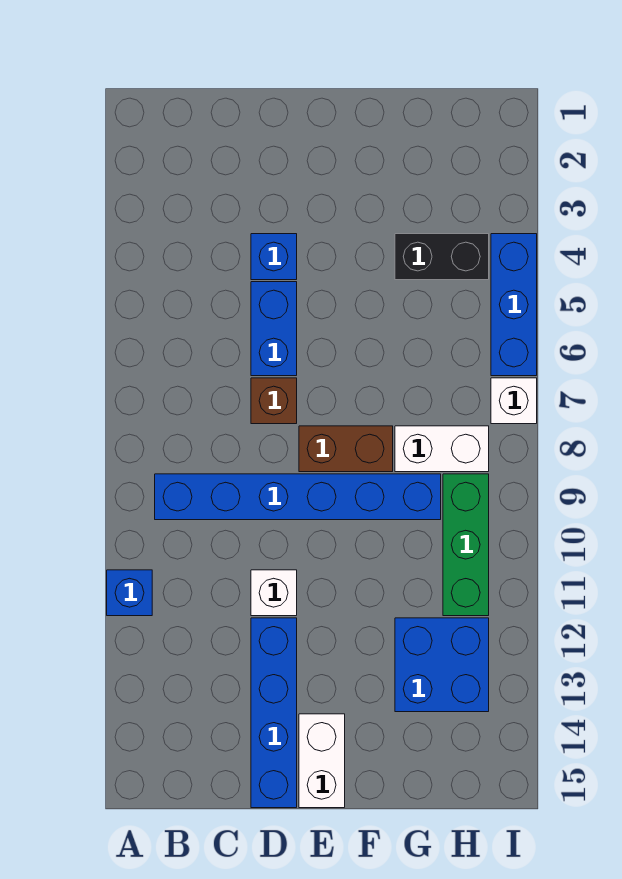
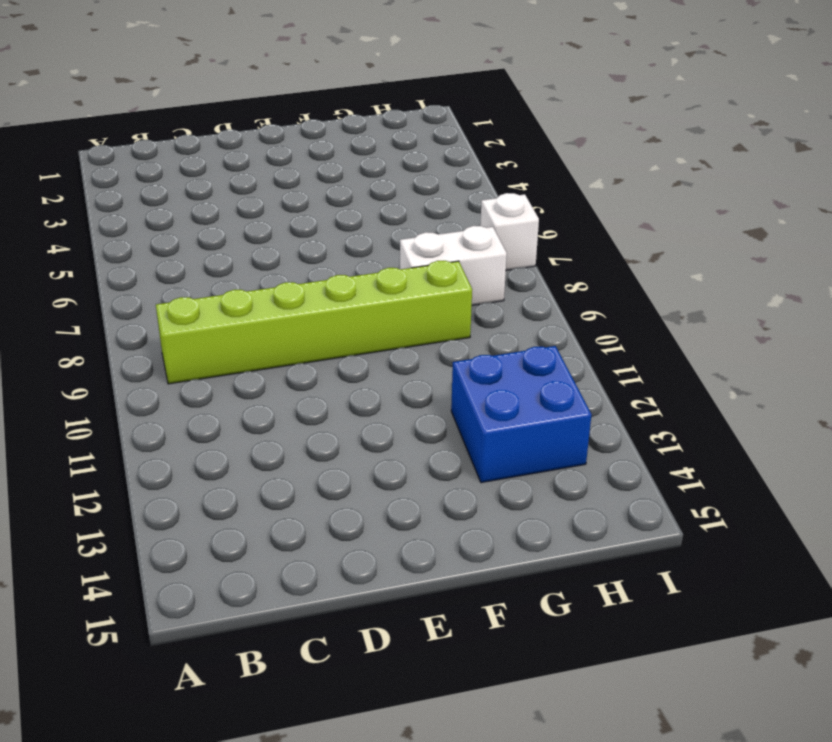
lime 1x6 brick [156,261,472,384] -> blue 1x6 brick [155,474,441,520]
none -> blue 1x1 brick [107,570,152,616]
none -> blue 1x1 brick [251,234,297,280]
none -> blue 1x2 brick [251,282,297,376]

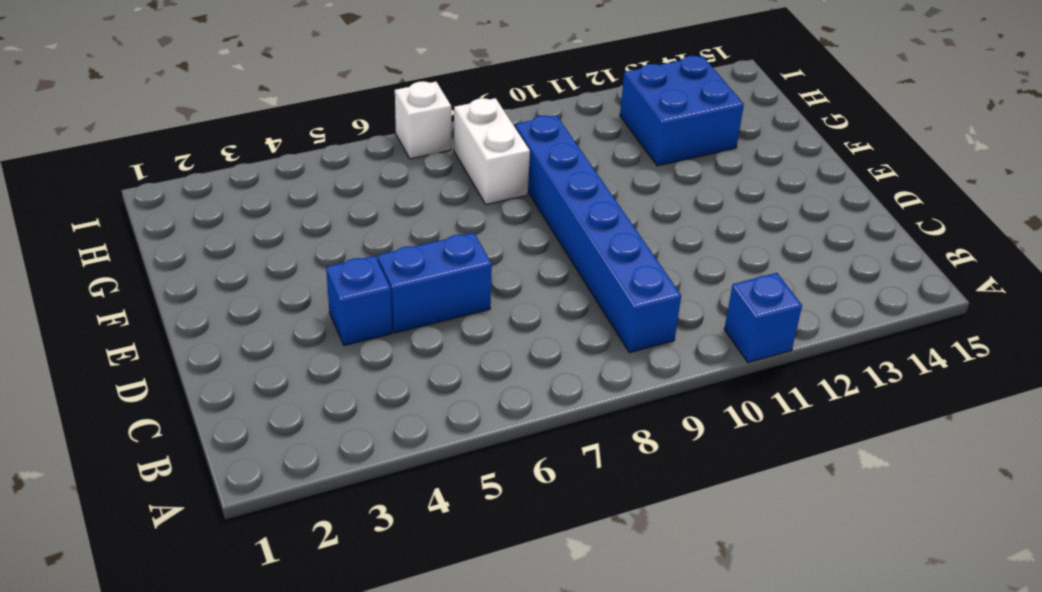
none -> brown 1x1 brick [251,378,297,424]
none -> white 1x1 brick [251,570,297,616]
none -> blue 1x4 brick [251,618,297,808]

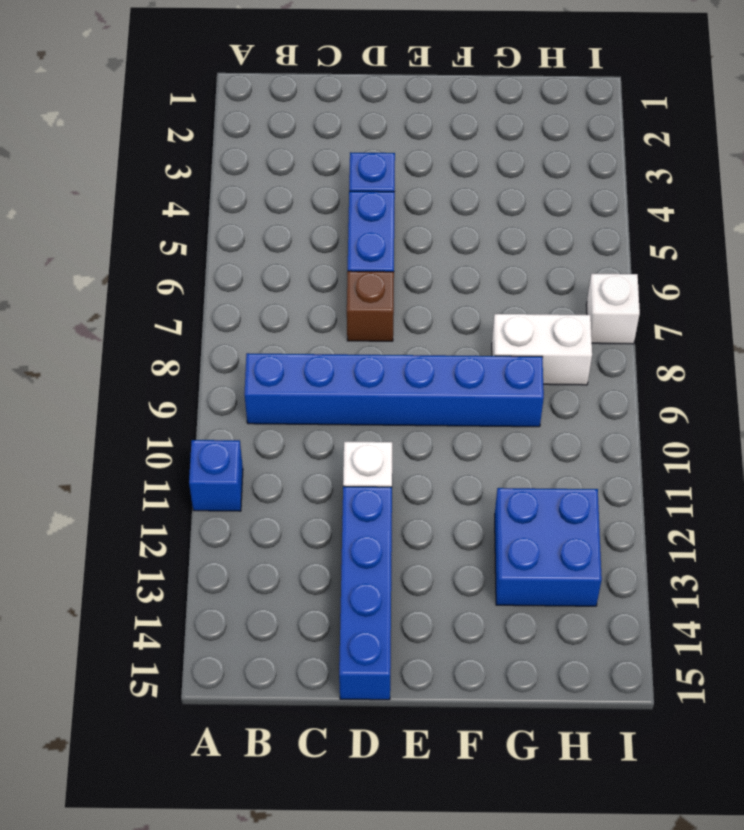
none -> brown 1x2 brick [299,426,393,472]
none -> white 1x2 brick [299,714,345,808]
none -> black 1x2 brick [395,234,489,280]

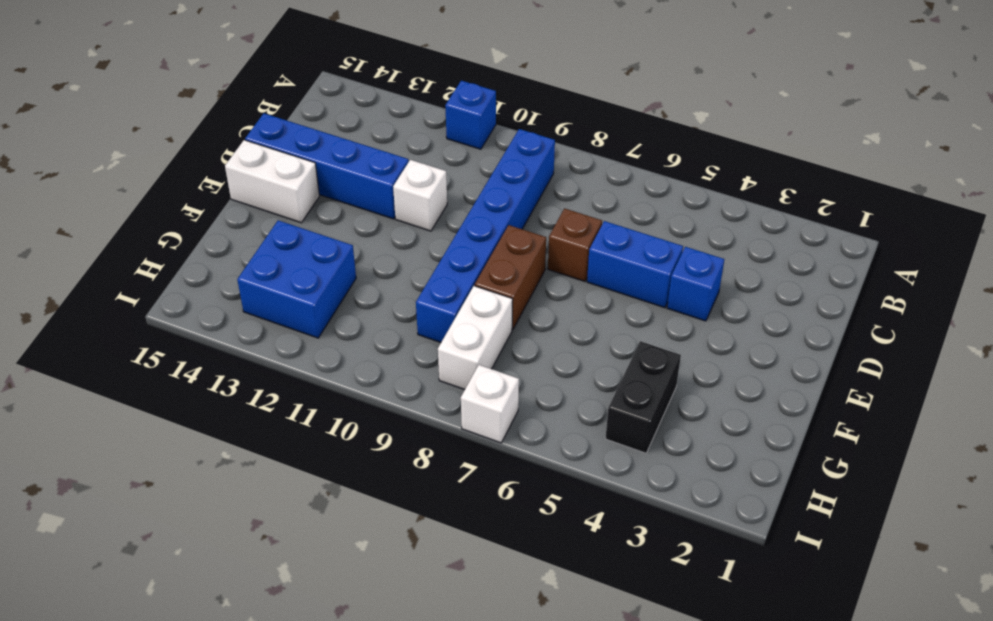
none -> green 1x3 brick [443,474,489,616]
none -> blue 1x3 brick [491,234,537,376]

